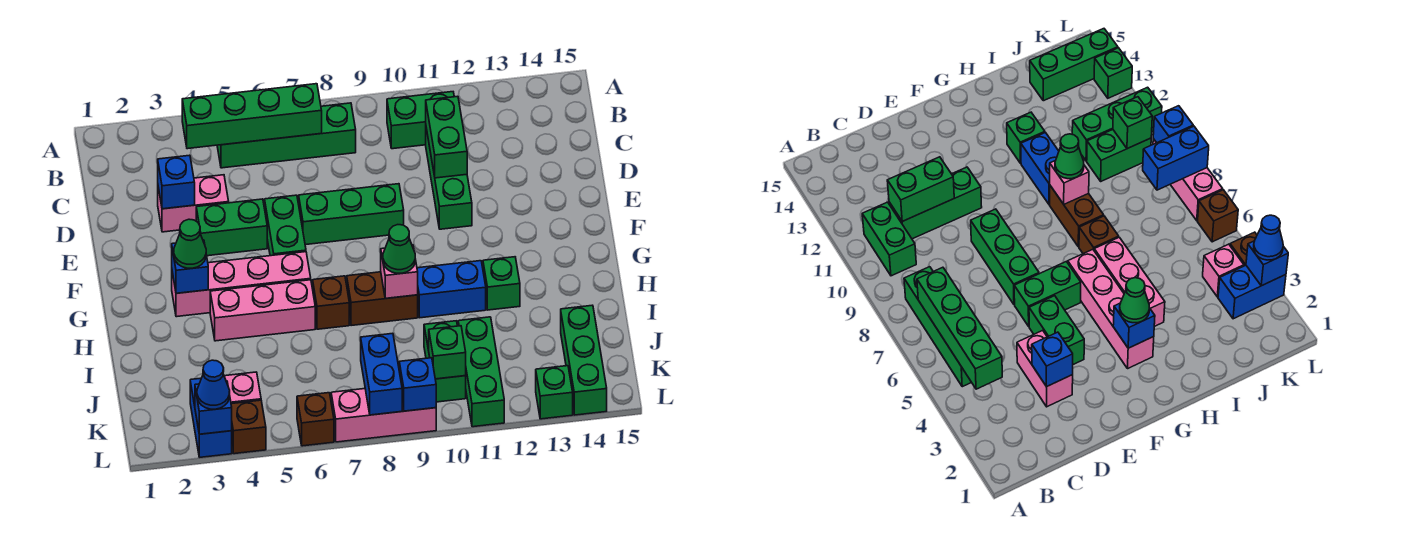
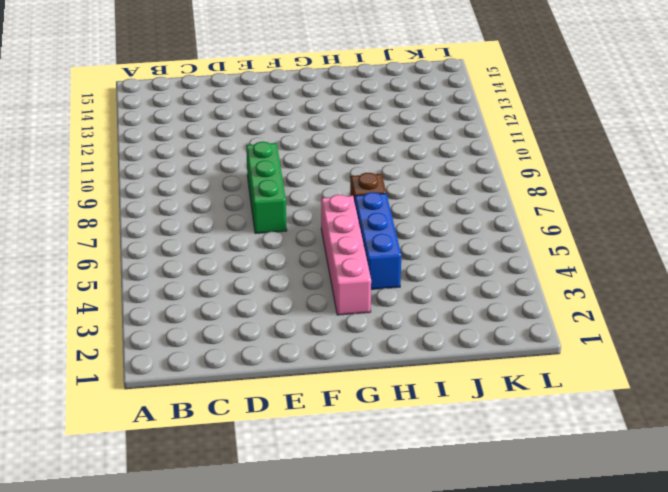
blue 1x3 brick [355,192,401,289] -> pink 1x3 brick [210,280,315,341]
none -> green 1x4 brick [217,103,356,168]
none -> green 1x2 brick [387,92,454,149]
none -> green 1x3 brick [426,128,472,229]
none -> pink 1x2 brick [158,175,229,232]

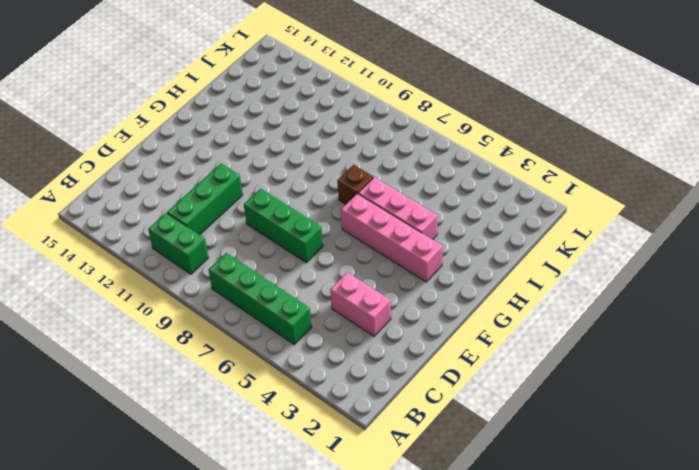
none -> green 1x2 brick [196,199,267,256]
none -> green 1x2 brick [265,195,306,256]
none -> brown 1x2 brick [347,272,418,326]
none -> blue 1x2 brick [417,261,486,318]

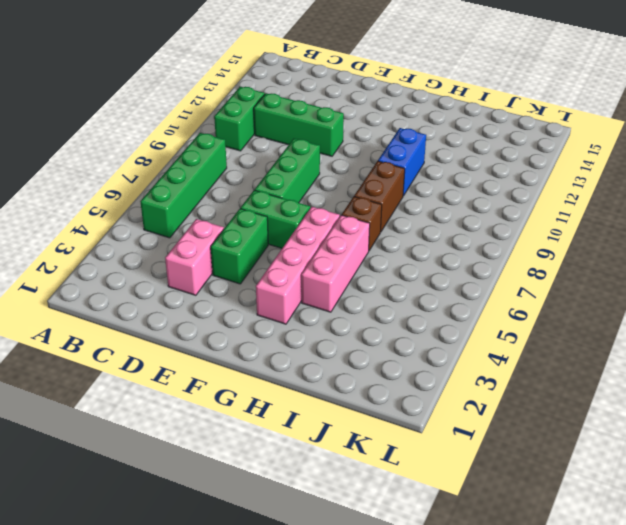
none -> green 1x1 brick [483,257,520,310]
none -> green 1x2 brick [424,321,466,402]
none -> green 1x3 brick [458,317,504,427]
none -> green 1x3 brick [561,305,607,415]

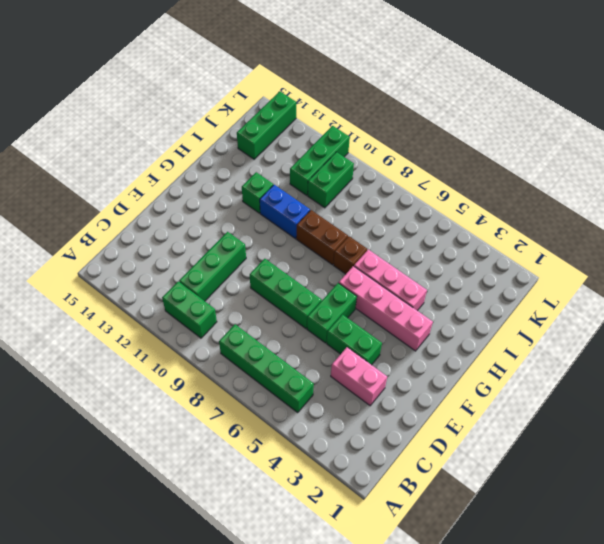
none -> blue 1x2 brick [190,378,232,457]
none -> pink 1x1 brick [224,372,261,404]
none -> brown 1x1 brick [231,400,266,454]
none -> brown 1x1 brick [297,393,334,446]

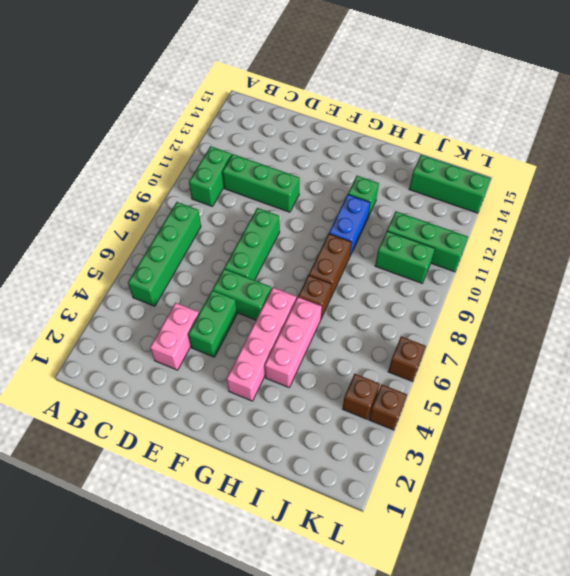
brown 1x1 brick [342,374,380,419] -> pink 1x1 brick [224,372,261,404]
none -> blue 1x2 brick [190,378,232,457]
none -> pink 1x3 brick [331,389,436,442]
none -> green 1x1 brick [536,366,573,419]
none -> green 1x4 brick [182,84,322,149]

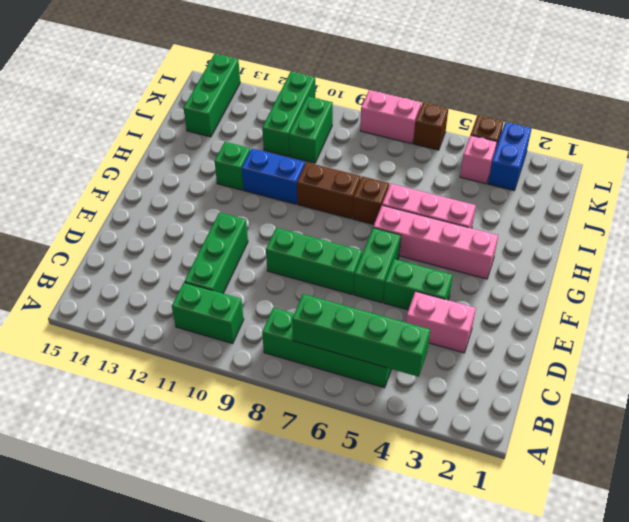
pink 1x2 brick [360,90,421,144] -> pink 1x3 brick [331,389,436,442]
none -> green 1x1 brick [536,366,573,419]
none -> green 1x2 brick [426,96,467,178]
none -> blue 1x1 brick [158,155,195,209]
none -> blue 1x1 brick [172,240,208,293]

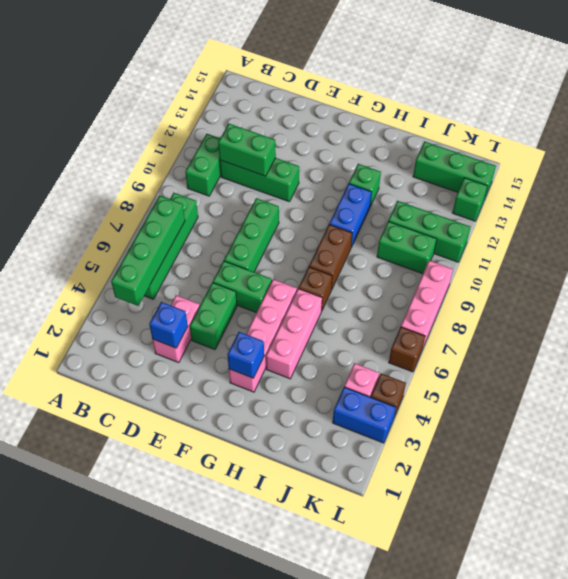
none -> pink 1x1 brick [381,245,418,298]
none -> blue 1x2 brick [361,333,402,415]
none -> green 1x1 brick [429,326,466,379]
none -> blue 1x1 brick [195,381,232,434]

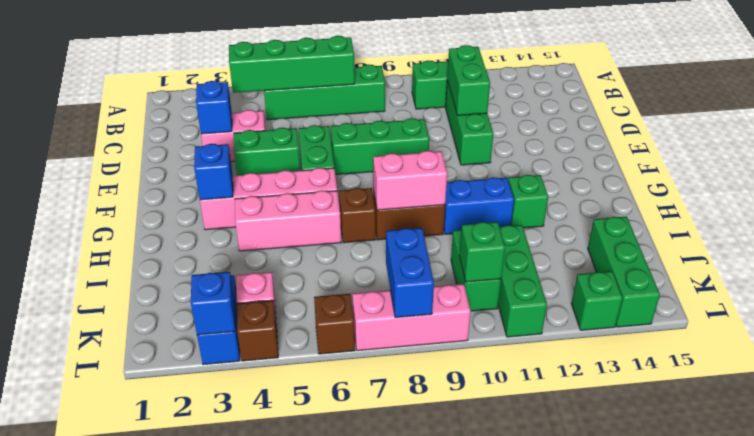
pink 1x2 brick [373,151,447,210] -> pink 1x1 brick [381,245,418,298]
none -> blue 1x1 brick [399,358,436,411]
none -> green 1x1 cone [174,219,206,268]
none -> green 1x1 cone [383,225,415,273]
none -> blue 1x1 cone [197,360,230,409]

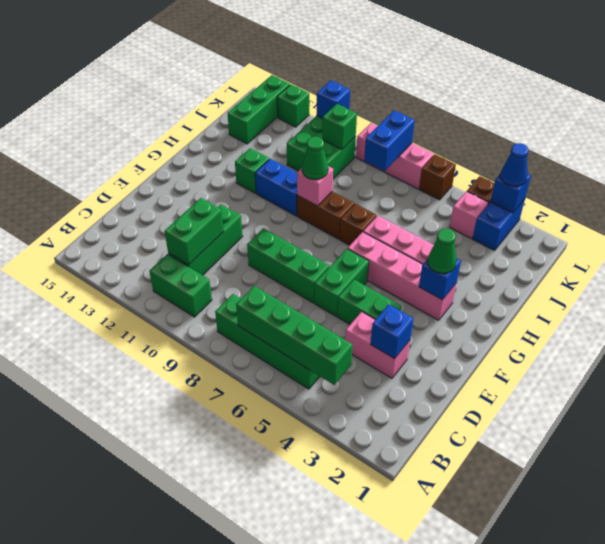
blue 1x1 brick [316,80,350,119] -> blue 1x1 brick moved to [399,358,436,411]

